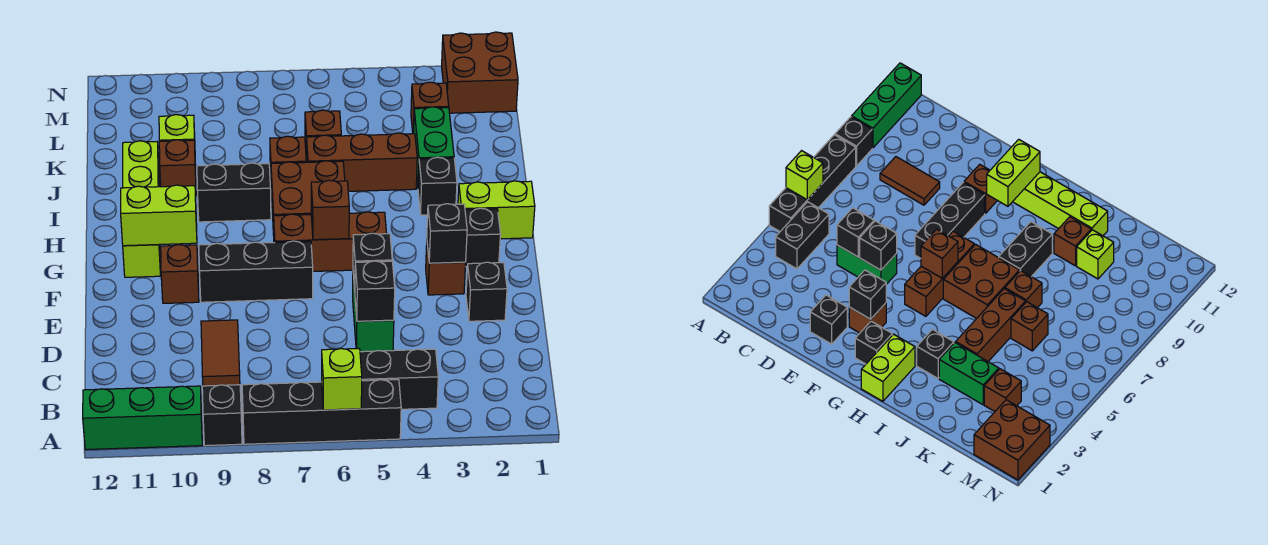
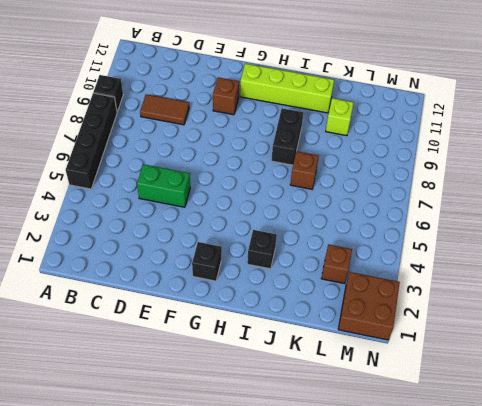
none -> green 1x3 brick [83,386,202,450]
none -> black 1x2 brick [360,349,438,409]
none -> black 1x1 brick [466,262,507,321]
none -> brown 1x1 brick [426,245,466,295]

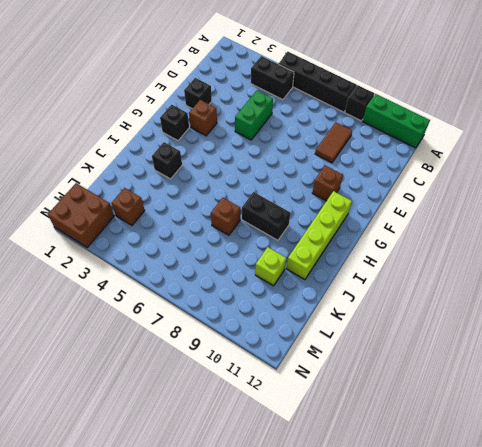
none -> black 1x3 brick [199,241,313,302]
none -> brown 1x3 brick [274,212,387,271]
none -> lime 1x2 brick [458,181,535,239]
none -> brown 2x2 brick [271,161,345,235]

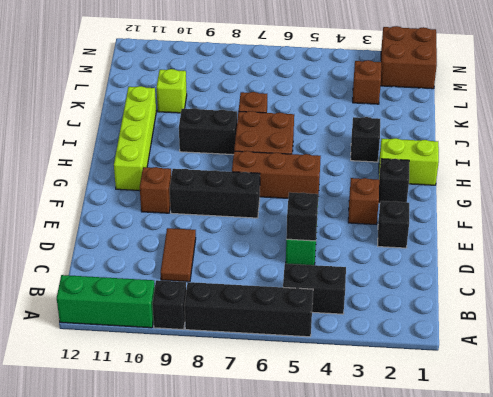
none -> green 1x2 brick [414,107,454,184]
none -> brown 1x3 brick [307,133,417,191]
none -> brown 1x1 brick [159,140,196,196]
none -> brown 1x1 brick [305,110,341,162]

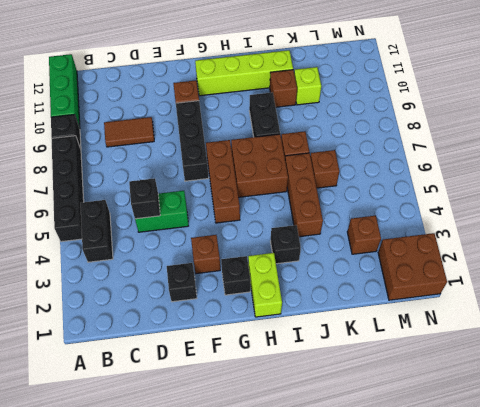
none -> green 1x2 brick [414,107,454,184]
none -> lime 1x1 brick [322,349,362,410]
none -> black 1x1 brick [353,233,392,289]
none -> black 1x1 brick [427,204,467,263]

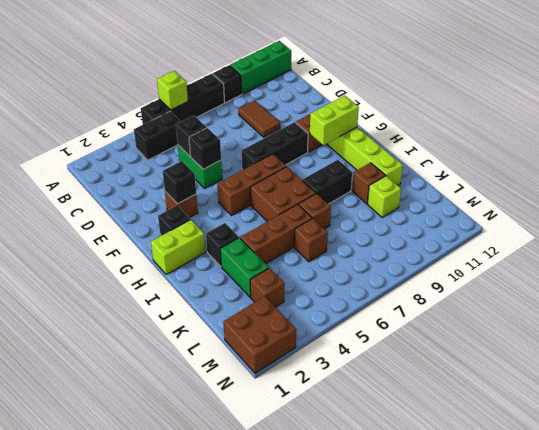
none -> black 1x1 brick [466,262,507,321]
none -> brown 1x1 brick [311,180,349,240]

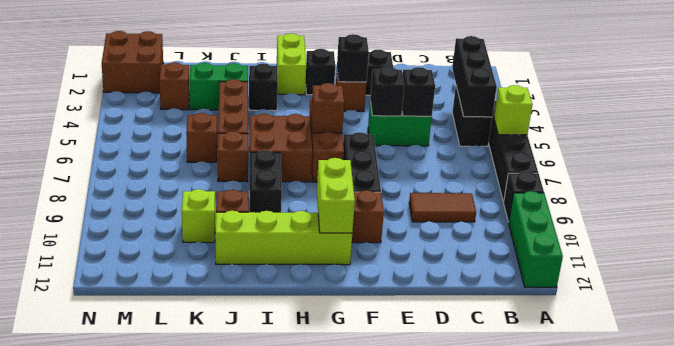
black 1x3 brick [452,36,497,117] -> none

